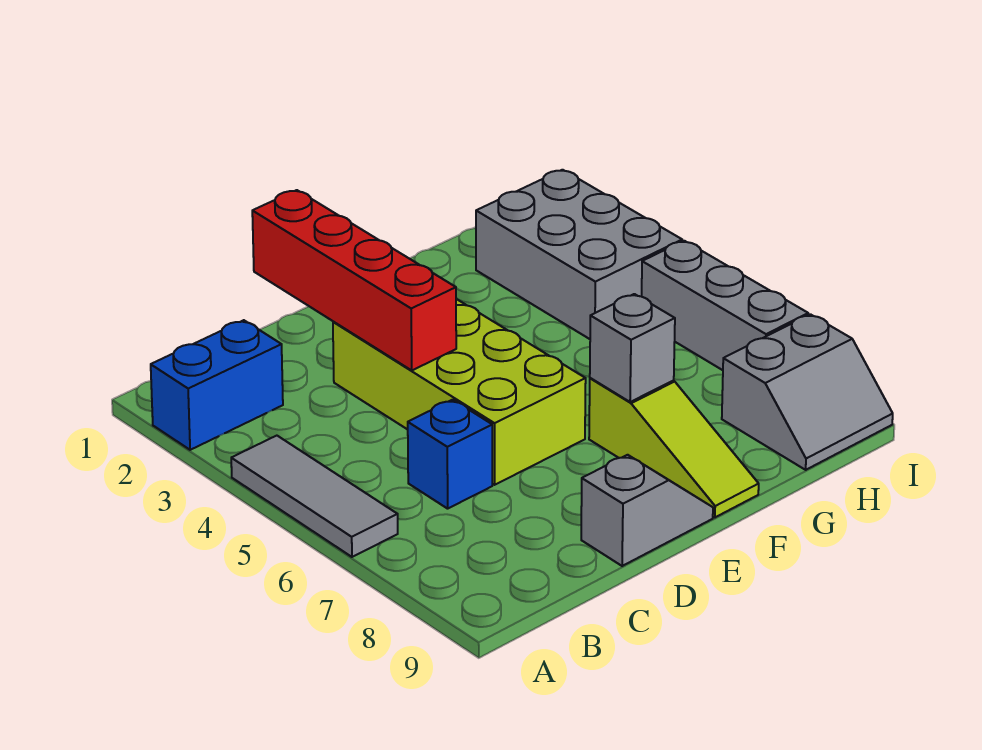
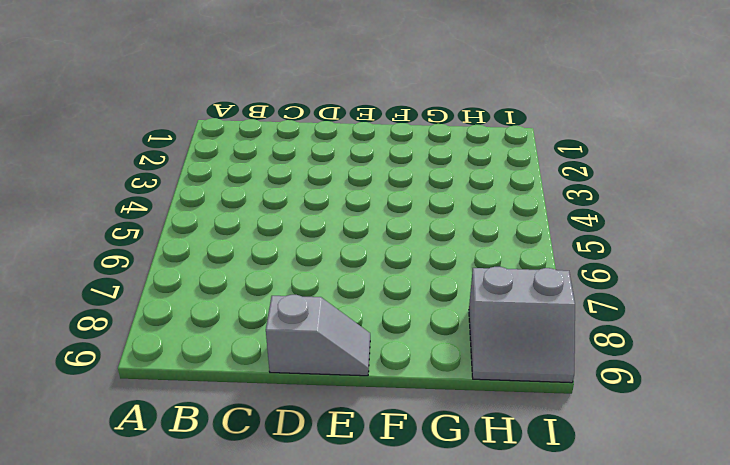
none -> blue 1x2 brick [151,320,283,450]
none -> grey 1x3 tile [231,436,398,557]

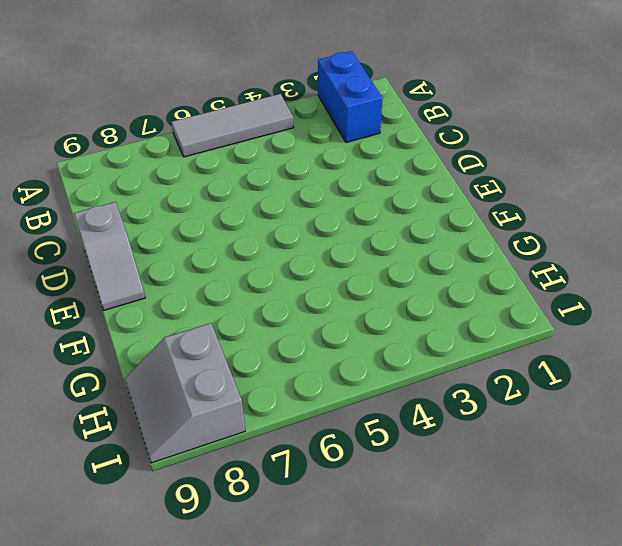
none -> blue 1x1 brick [408,400,492,509]
none -> lime 2x4 brick [333,299,586,485]

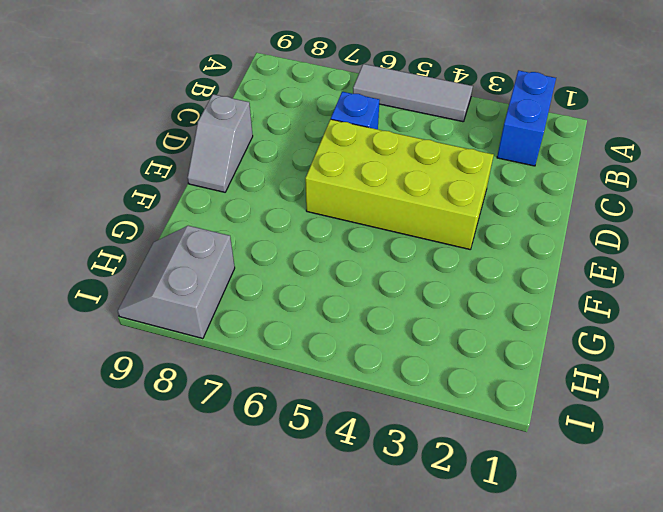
none -> lime 1x3 slope [589,378,759,517]
none -> grey 2x3 brick [476,170,682,339]

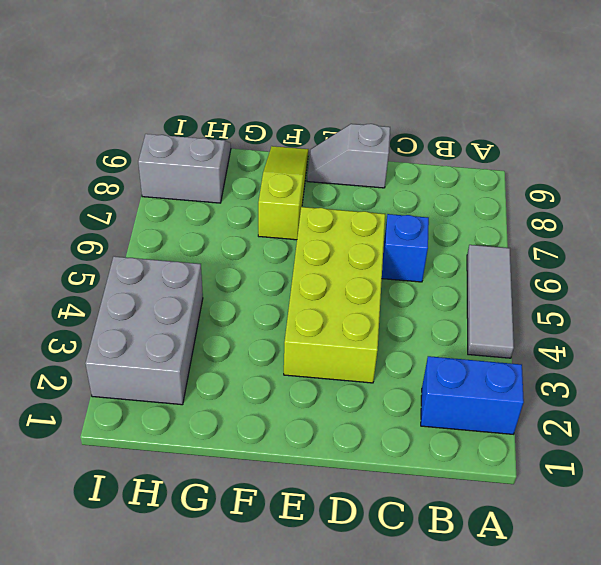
none -> grey 1x3 brick [642,241,808,370]
none -> red 1x4 brick [252,190,456,370]

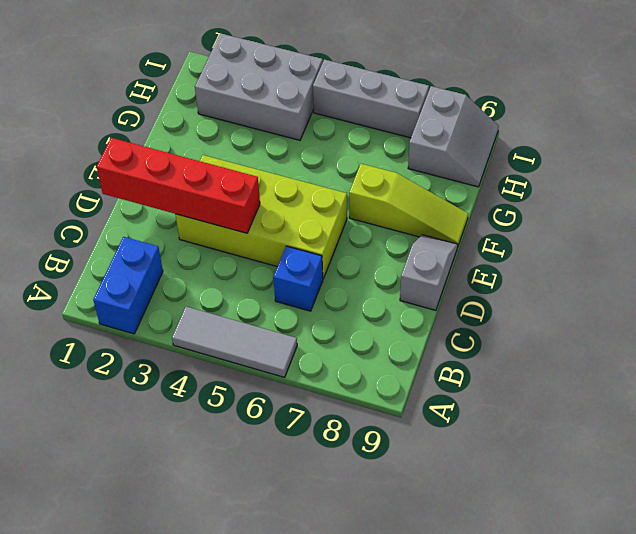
none -> grey 1x1 brick [590,294,675,402]

